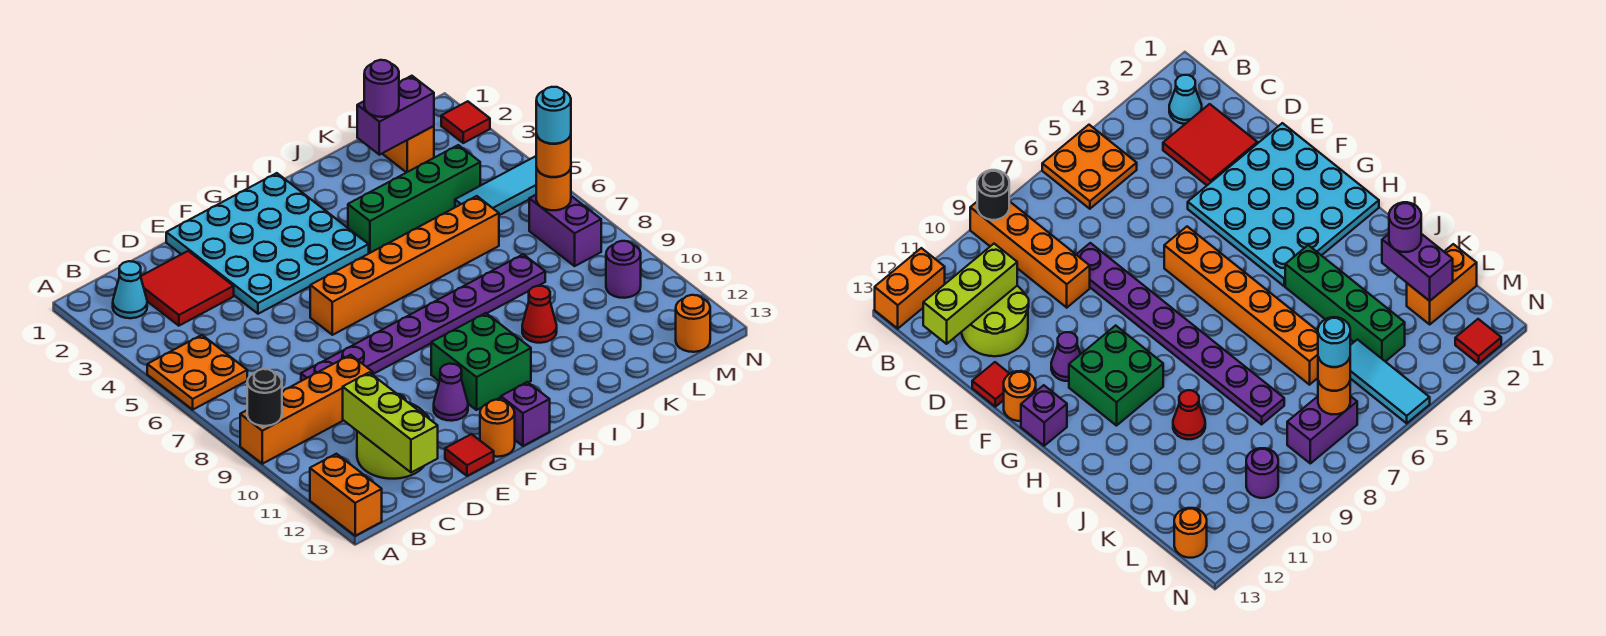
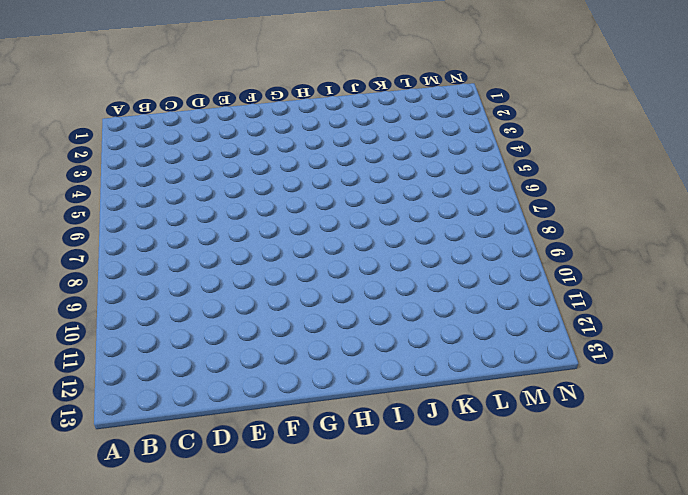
none -> orange 2x2 plate [147,335,247,410]
none -> orange 1x4 brick [240,355,373,464]
none -> orange 1x2 brick [310,454,382,536]

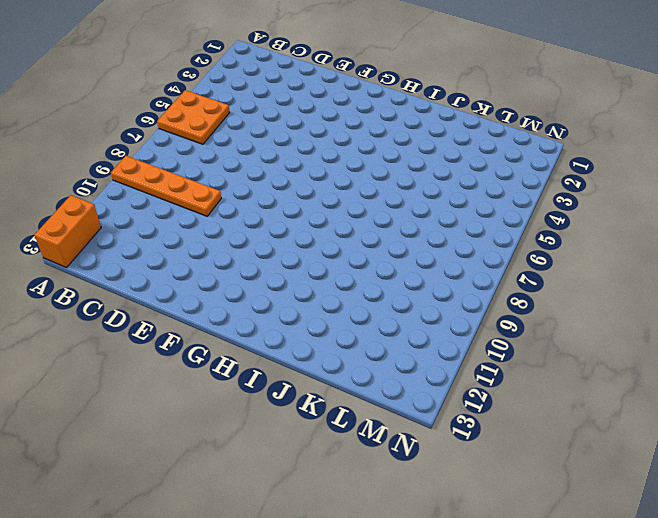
orange 1x4 plate [111,156,221,216] -> orange 1x4 brick [240,355,373,464]
none -> cyan 1x1 cone [113,261,147,318]
none -> red 2x2 tile [140,251,234,326]
none -> lime 2x2 round brick [357,394,429,479]

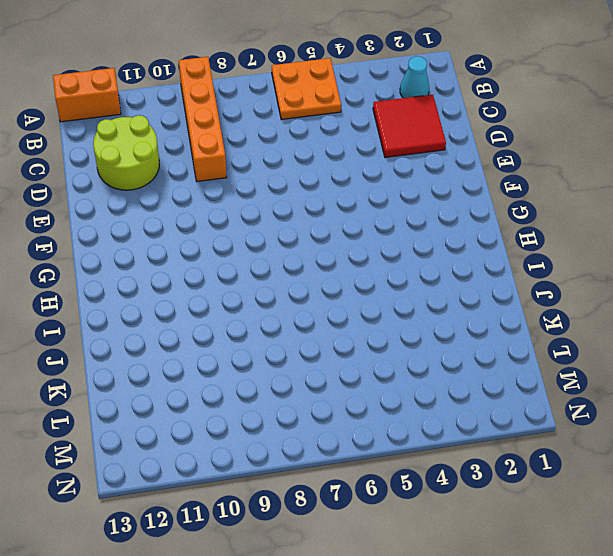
none -> purple 1x8 plate [301,254,545,381]
none -> cyan 4x4 plate [166,173,369,314]
none -> red 1x1 tile [445,434,494,476]

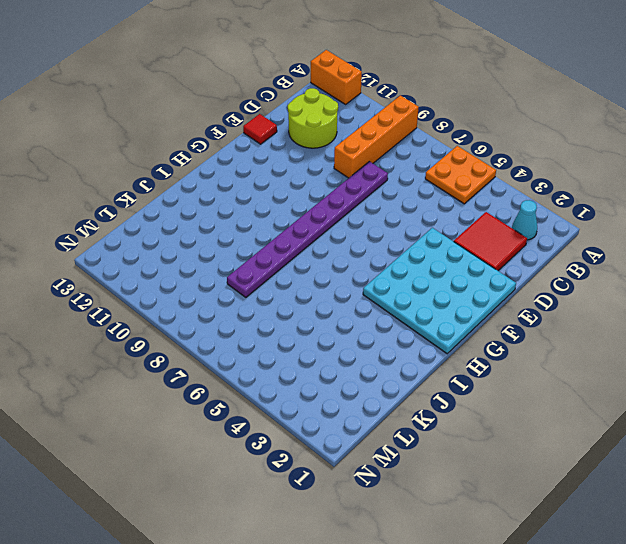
none -> orange 1x6 brick [310,196,499,335]
none -> purple 1x1 cone [434,364,468,421]
none -> orange 1x1 round brick [480,400,515,457]

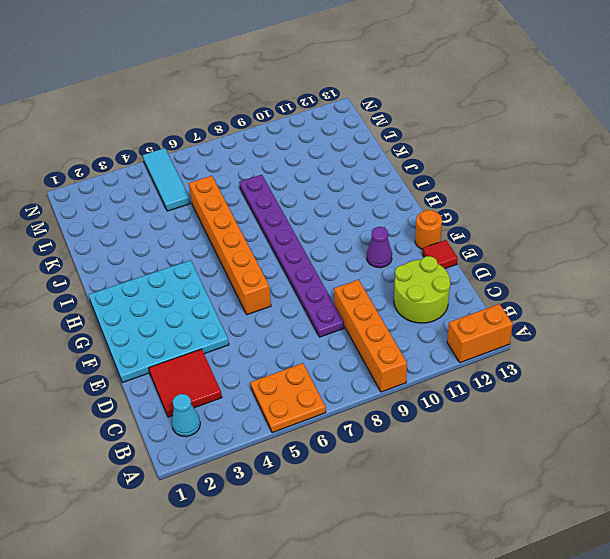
none -> green 2x2 brick [431,313,531,410]
none -> purple 1x1 brick [501,382,550,446]
none -> green 1x4 brick [348,145,481,253]

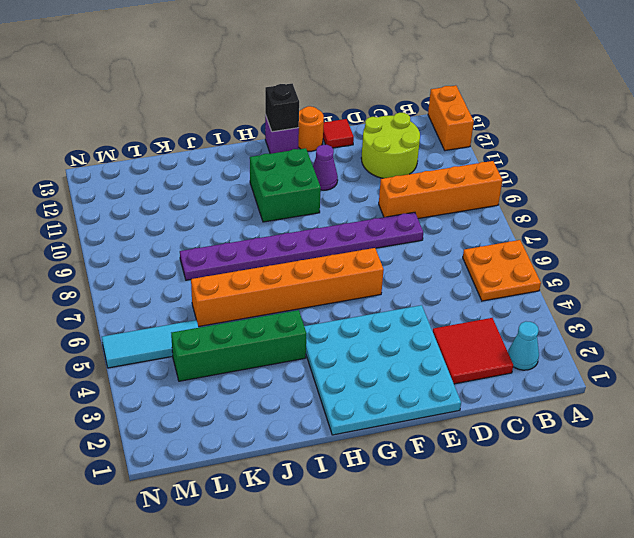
black 1x1 brick [265,84,299,132] -> none
none -> red 1x1 cone [522,286,557,343]
none -> orange 1x2 brick [382,126,434,173]
none -> purple 1x2 brick [529,195,601,266]

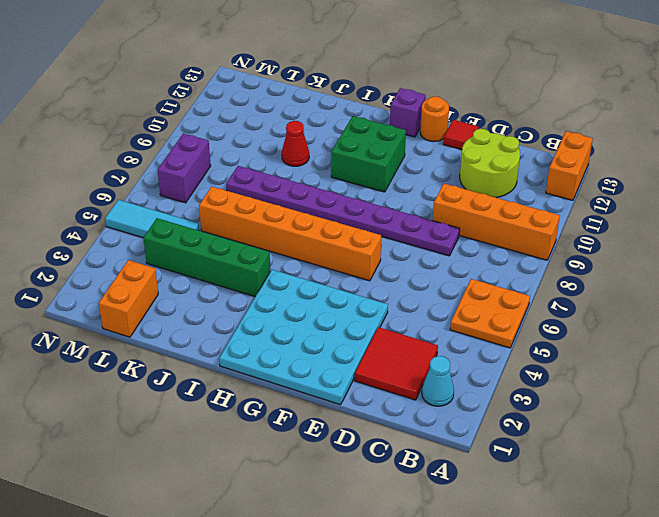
none -> purple 1x1 cone [434,364,468,421]
none -> purple 1x1 round brick [606,241,641,298]
none -> orange 1x1 round brick [676,295,710,352]

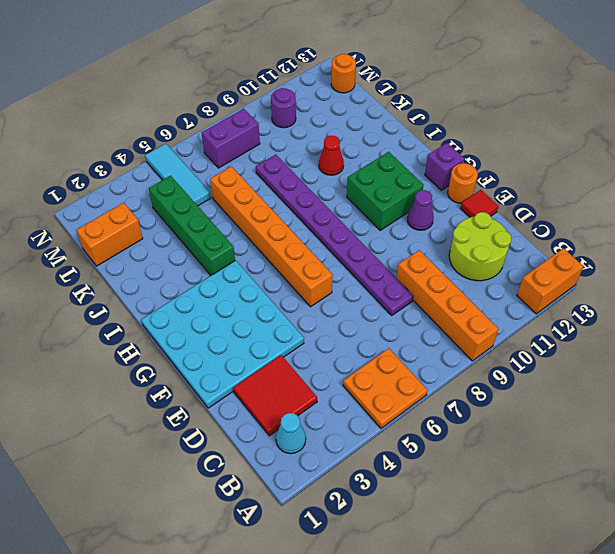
none -> red 1x1 tile [441,101,490,143]
none -> black 1x1 round brick [247,369,282,426]
none -> lime 1x3 brick [343,373,438,473]

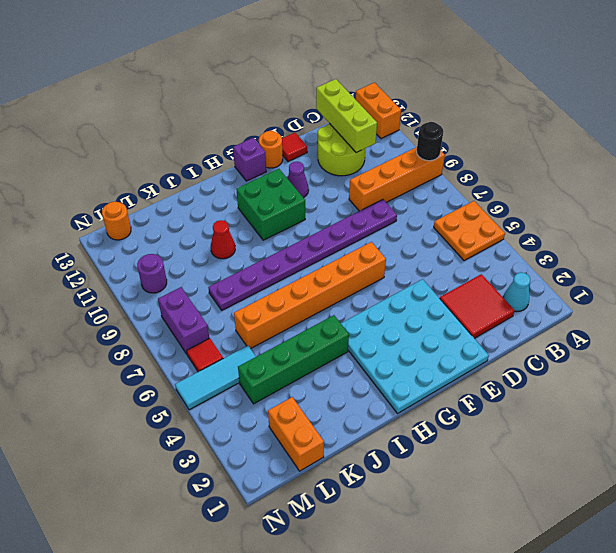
red 1x1 tile [187,338,223,372] -> red 1x1 tile moved to [441,101,490,143]
none -> purple 1x2 brick [357,76,434,155]
none -> orange 1x1 round brick [536,168,571,210]
none -> purple 1x1 round brick [364,60,399,117]

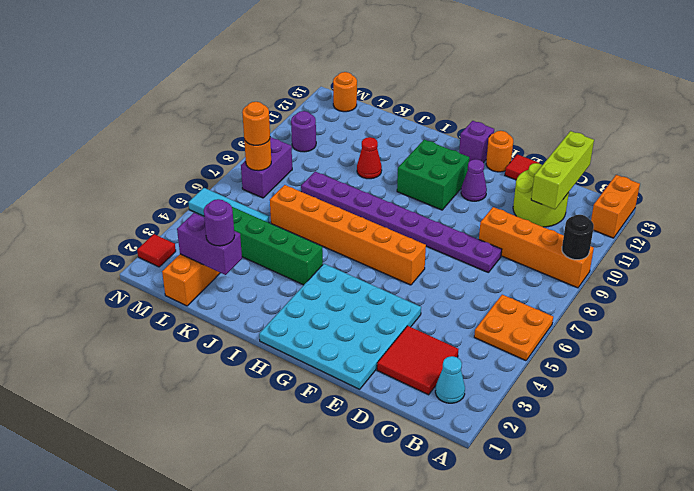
none -> cyan 1x1 round brick [536,87,571,144]

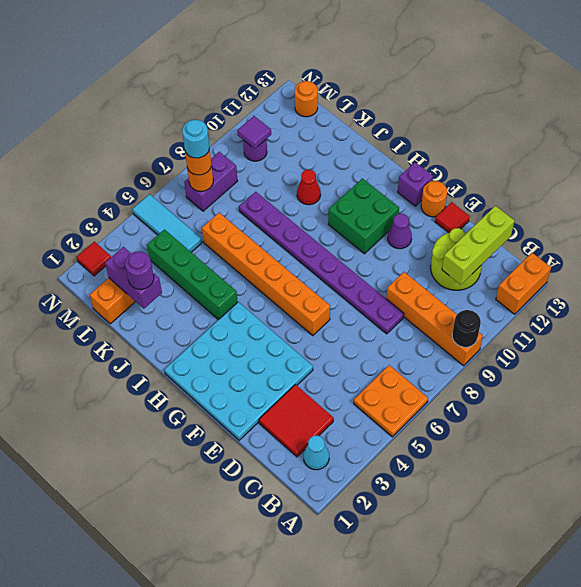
purple 1x1 tile [237,116,271,149] -> none

